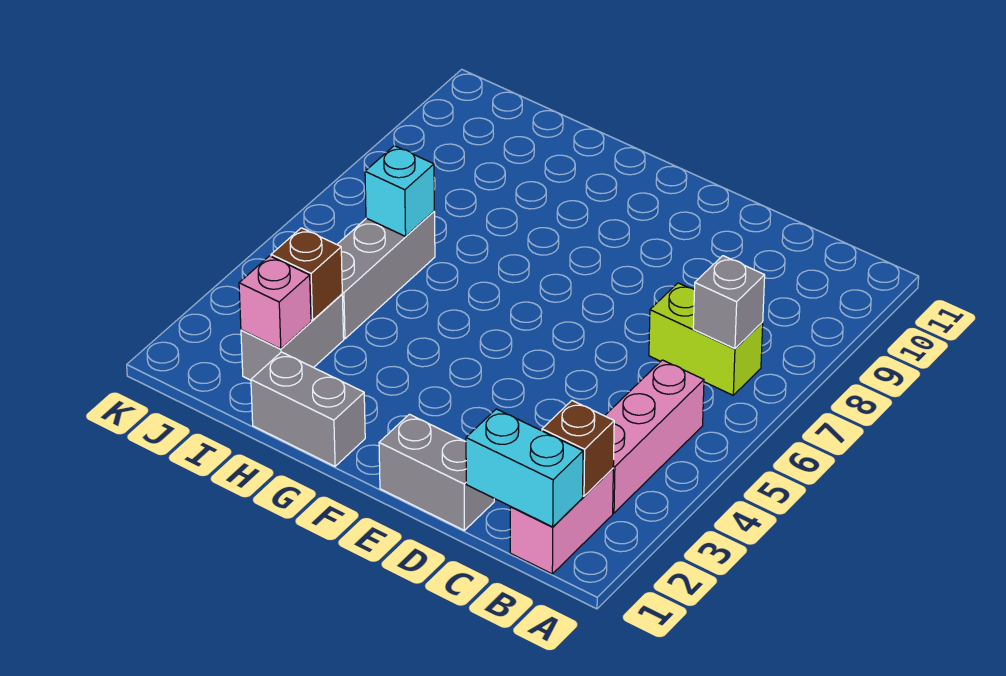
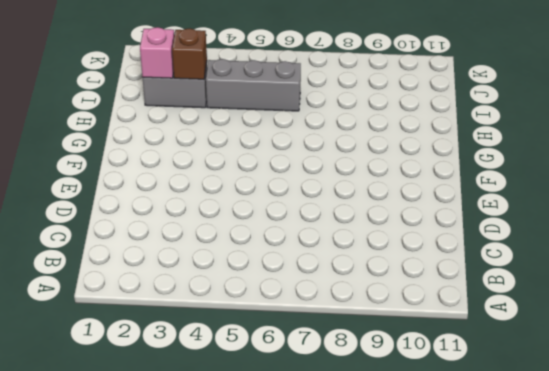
none -> pink 1x2 brick [510,469,613,574]
none -> pink 1x3 brick [605,360,704,513]
none -> lime 1x2 brick [649,283,763,395]

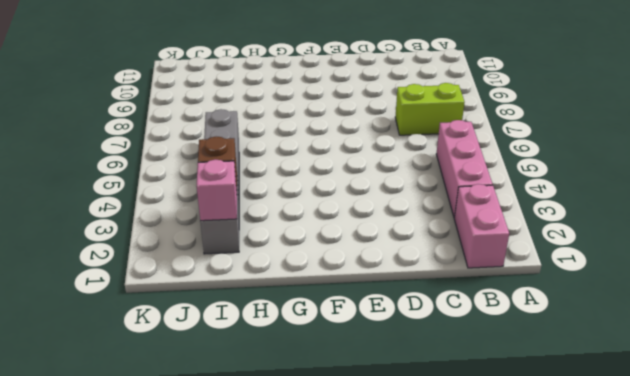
none -> grey 1x2 brick [379,414,494,530]
none -> grey 1x2 brick [251,352,365,466]
none -> cyan 1x2 brick [466,409,583,527]

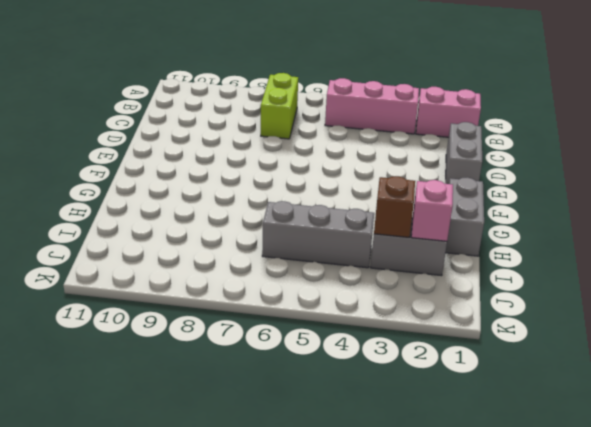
none -> cyan 1x2 brick [466,409,583,527]
none -> brown 1x1 brick [542,401,614,496]
none -> grey 1x1 brick [693,256,765,349]

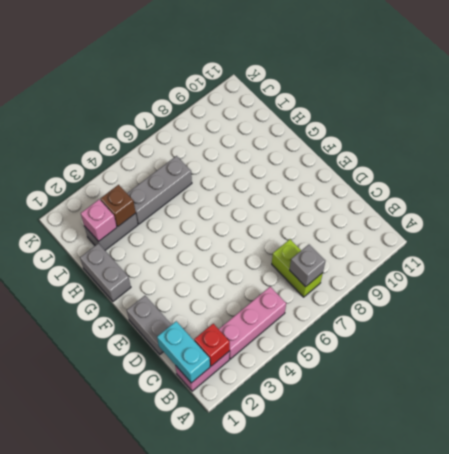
red 1x1 brick [194,324,230,366] -> brown 1x1 brick [542,401,614,496]
none -> cyan 1x1 brick [365,146,434,236]

